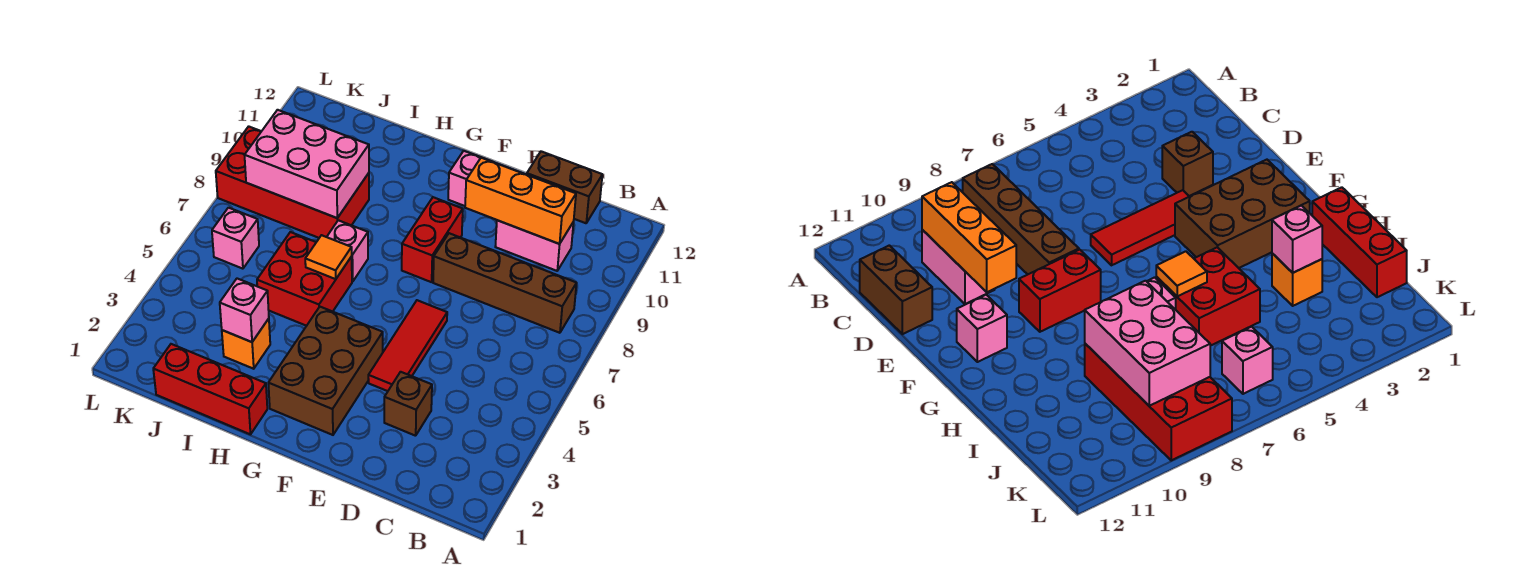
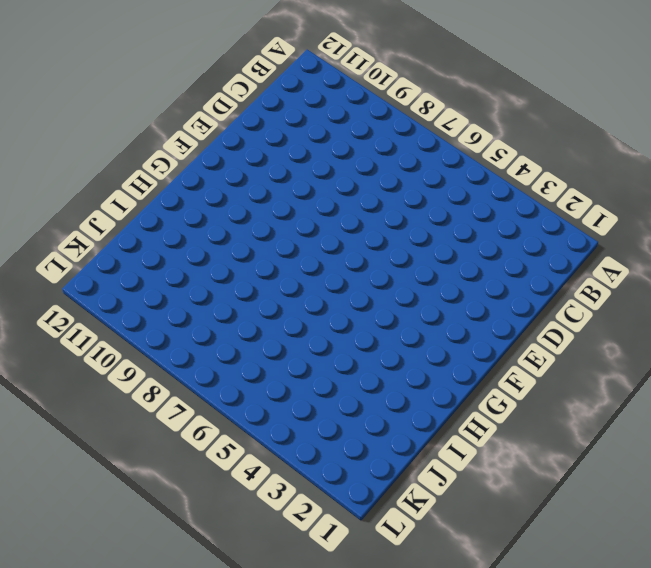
none -> brown 1x4 brick [433,233,577,333]
none -> pink 1x2 brick [495,220,574,271]
none -> brown 1x2 brick [527,151,602,223]

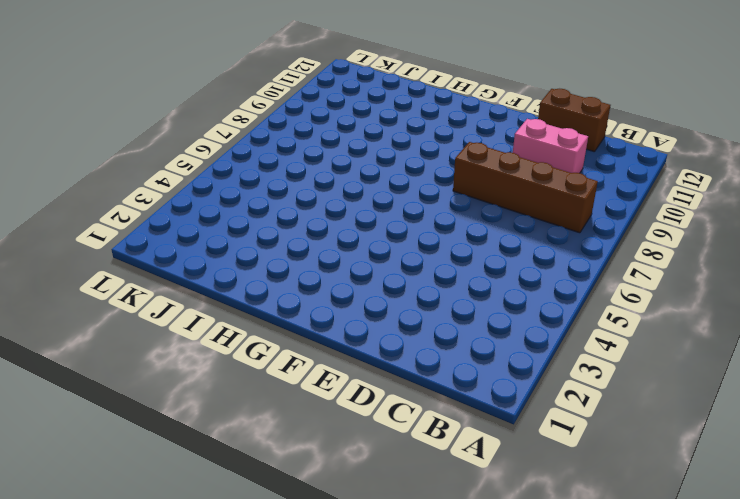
none -> brown 1x1 brick [384,372,432,436]
none -> red 1x3 tile [368,300,447,391]
none -> brown 2x3 brick [268,307,383,435]

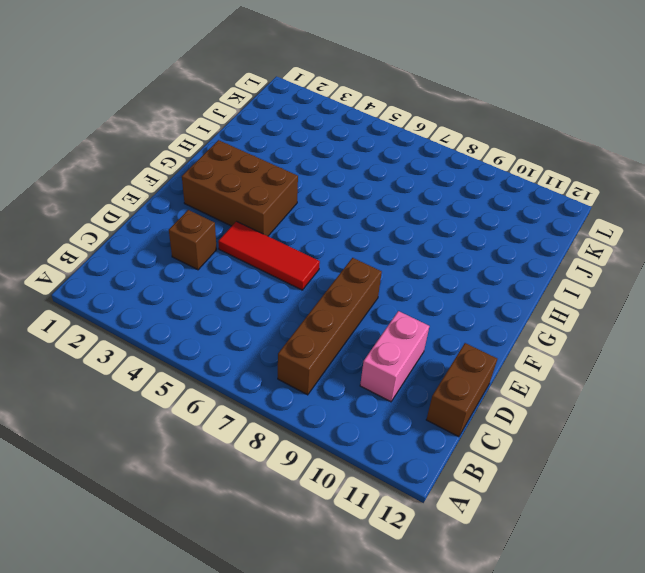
none -> red 1x2 brick [402,197,463,282]
none -> pink 1x1 brick [448,151,490,206]
none -> red 1x3 brick [153,344,267,434]

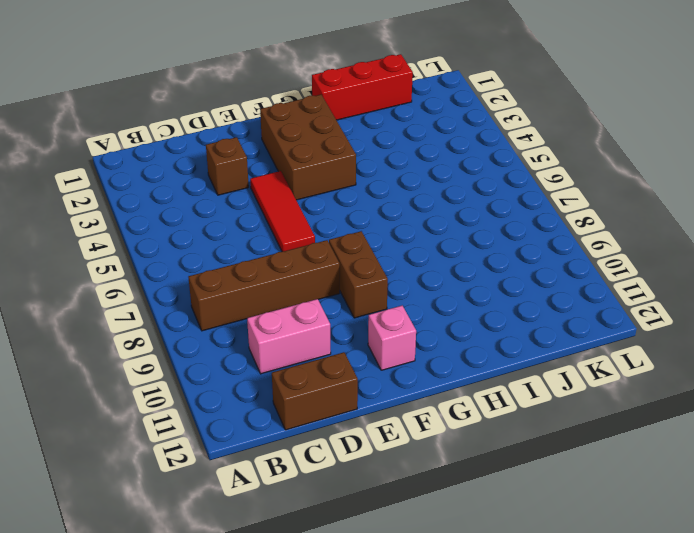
brown 1x2 brick [329,231,388,318] -> red 1x2 brick [402,197,463,282]
none -> red 2x2 brick [257,232,352,326]
none -> pink 1x1 brick [327,220,368,282]
none -> orange 1x1 brick [222,319,270,369]

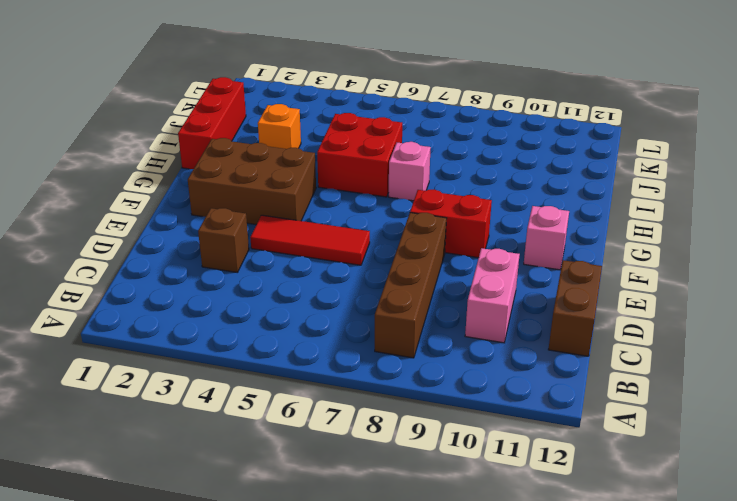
none -> red 2x4 brick [216,126,369,238]
none -> pink 1x1 brick [212,208,259,269]
none -> orange 1x3 brick [465,158,576,244]

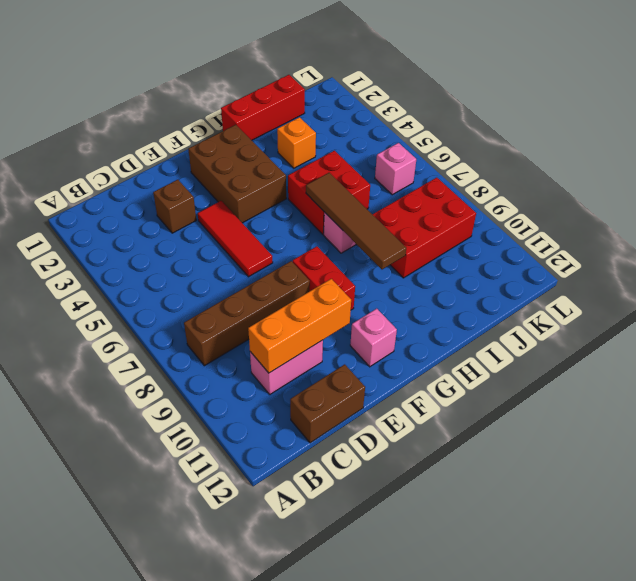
brown 1x4 tile [306,173,406,269] -> orange 1x1 tile [305,235,352,279]
red 2x3 brick [372,178,476,278] -> red 2x4 brick [216,126,369,238]
none -> pink 1x1 brick [220,279,269,342]
none -> pink 2x3 brick [245,110,369,218]

